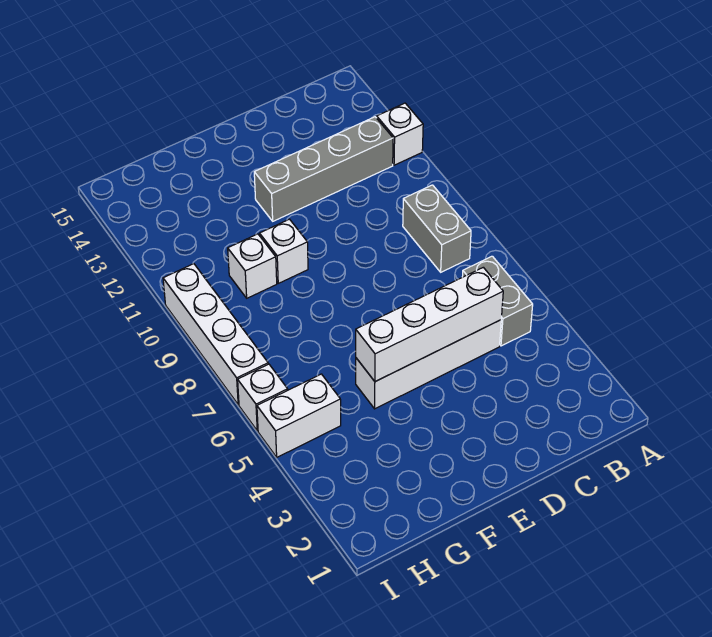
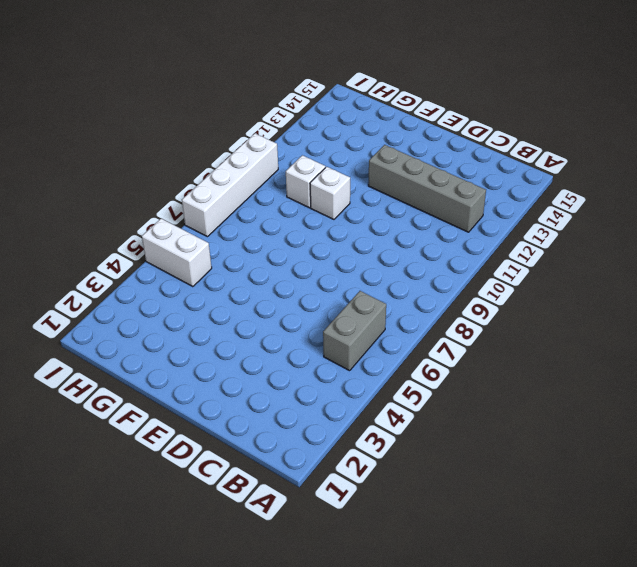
none -> white 1x1 brick [377,103,423,165]
none -> grey 1x2 brick [403,185,471,272]

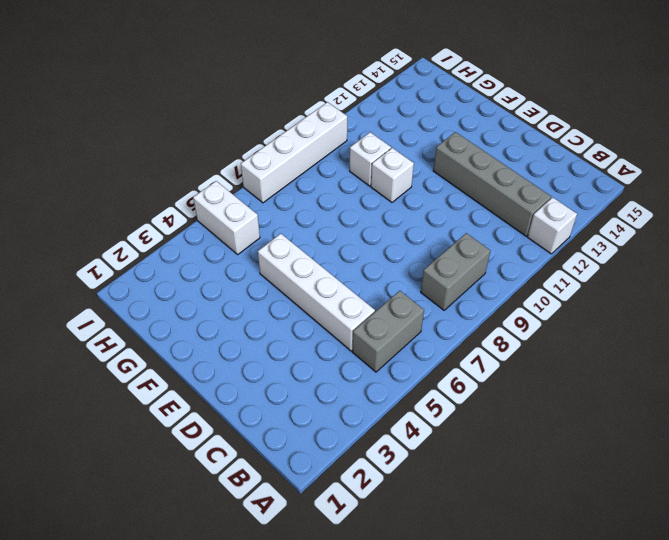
none -> white 1x1 brick [238,364,288,431]
none -> white 1x4 brick [356,267,503,382]

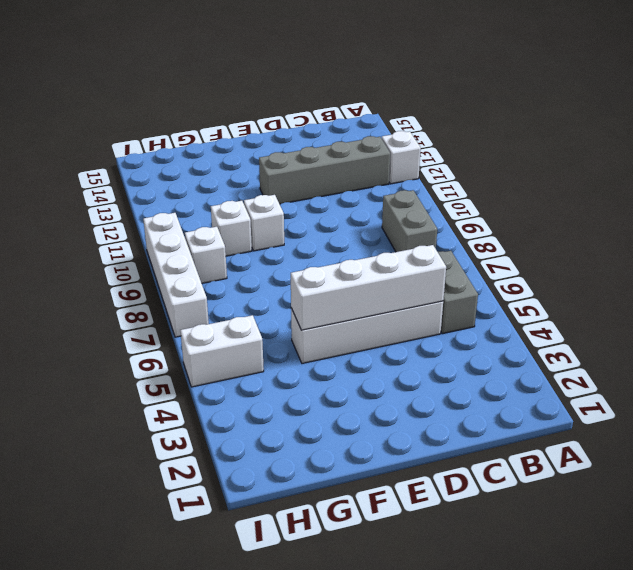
white 1x1 brick [185,227,227,283] -> white 1x1 brick moved to [238,364,288,431]

